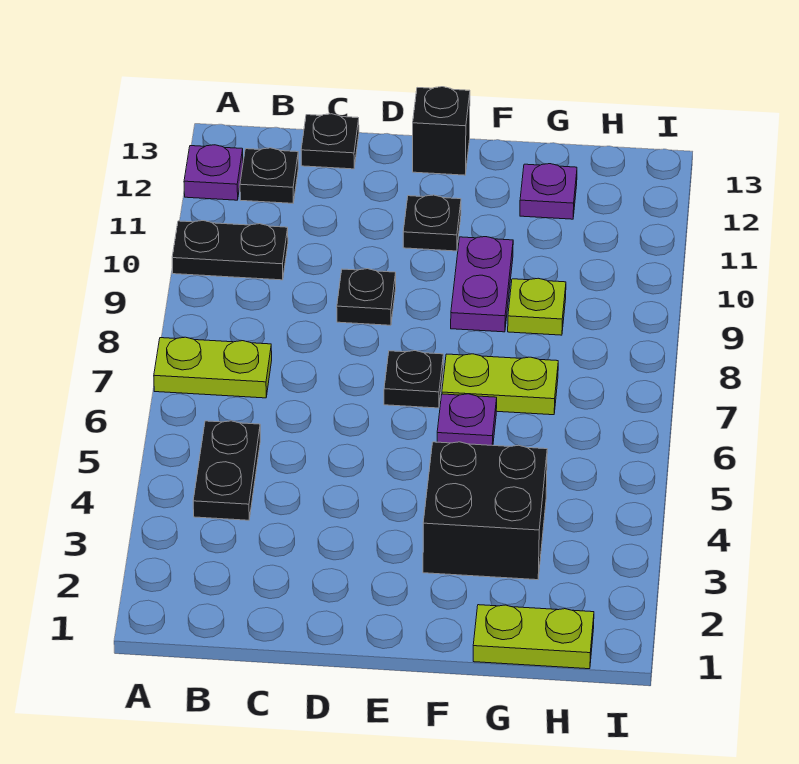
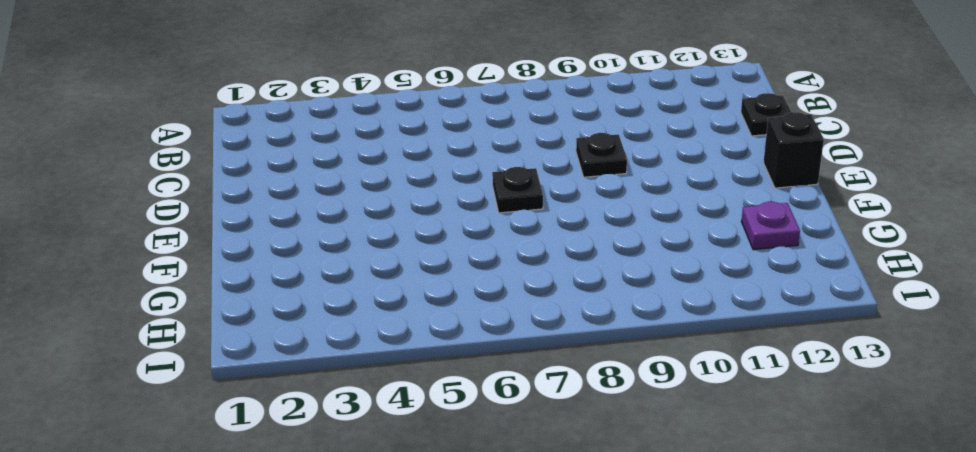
none -> lime 1x2 plate [154,337,272,398]
none -> black 1x2 plate [172,221,288,280]
none -> purple 1x1 plate [184,145,243,200]

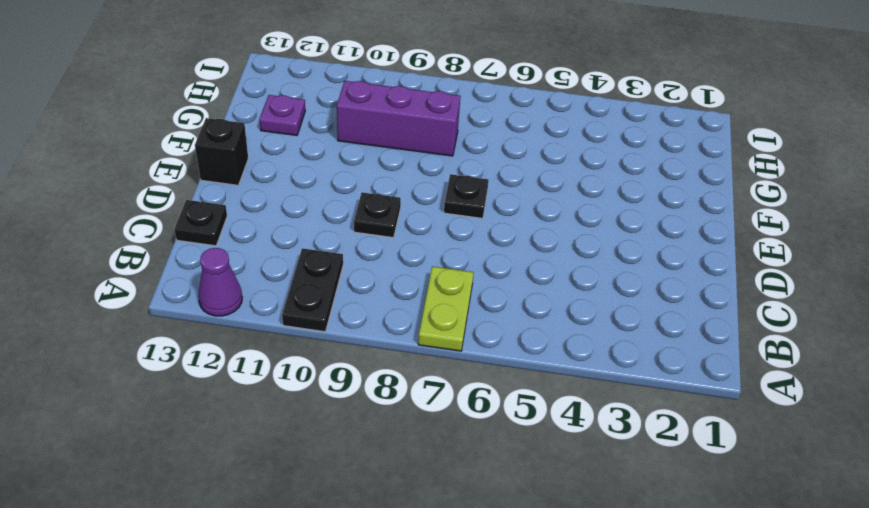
purple 1x1 cone [198,248,242,316] -> purple 1x1 plate [184,145,243,200]
purple 1x3 brick [337,81,461,156] -> lime 1x1 plate [508,278,566,335]
none -> black 1x2 plate [193,421,260,520]
none -> black 1x1 plate [240,148,298,203]
none -> black 1x1 plate [403,195,461,251]

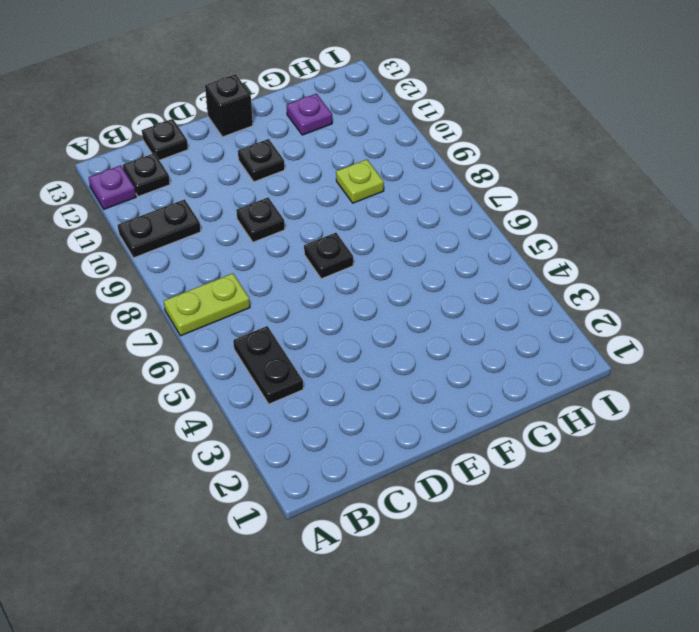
none -> black 2x2 brick [423,442,547,580]
none -> purple 1x1 plate [437,394,497,445]
none -> lime 1x2 plate [442,354,558,415]

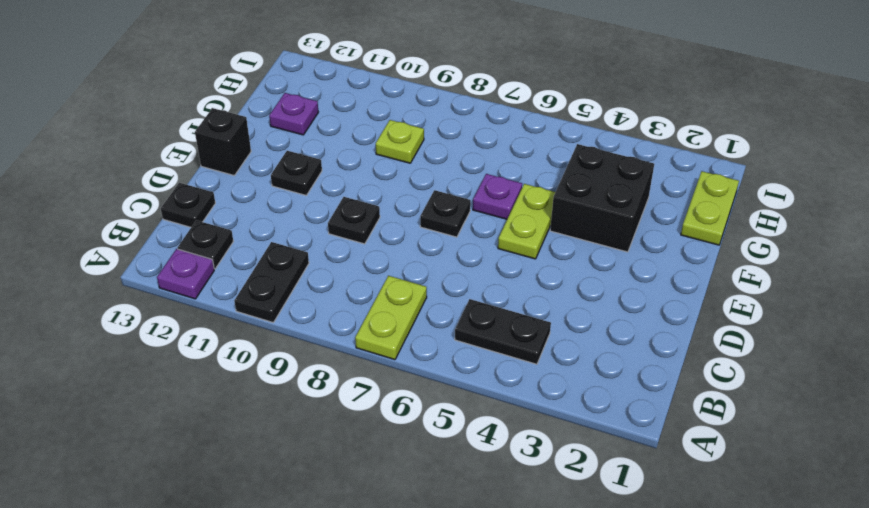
lime 1x2 plate [498,184,555,259] -> lime 1x2 plate moved to [442,354,558,415]
none -> purple 1x2 plate [451,237,513,332]

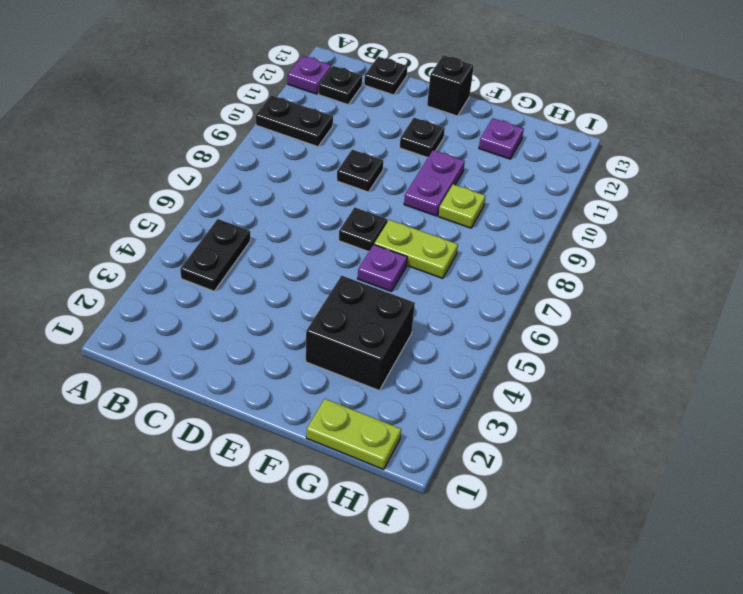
none -> lime 1x2 plate [154,337,272,398]

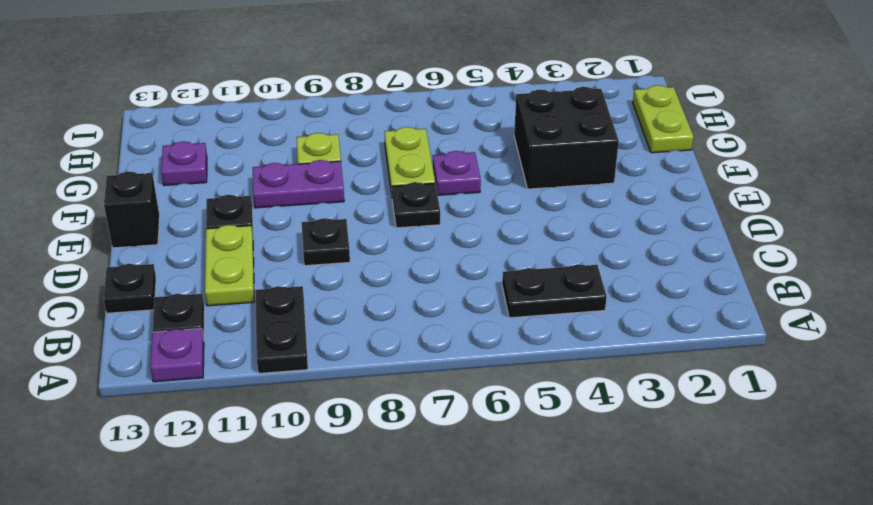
lime 1x2 plate [205,225,254,306] -> lime 1x2 plate moved to [154,337,272,398]

